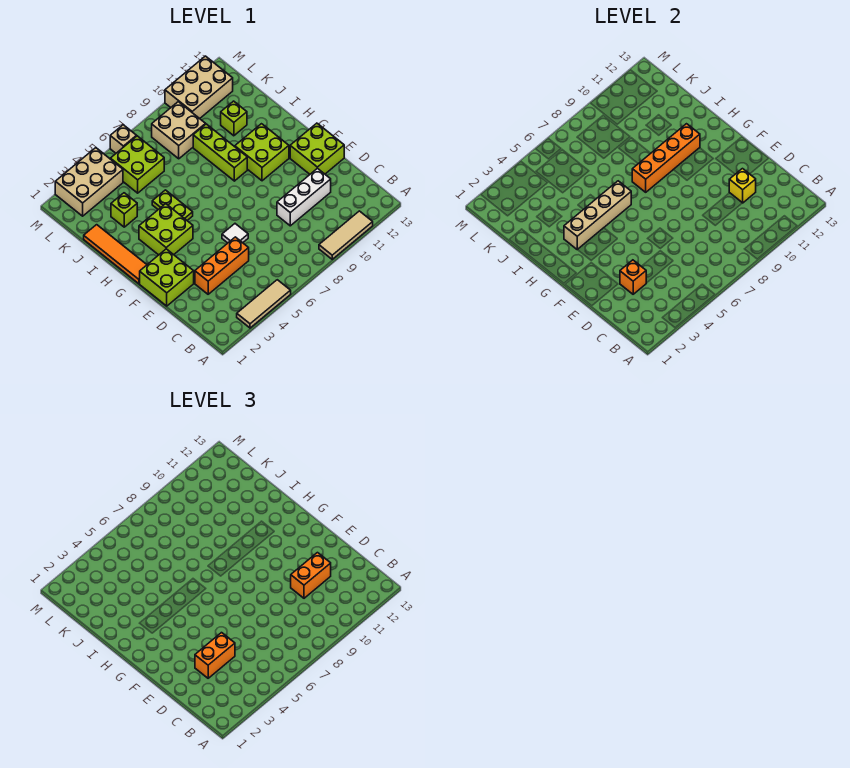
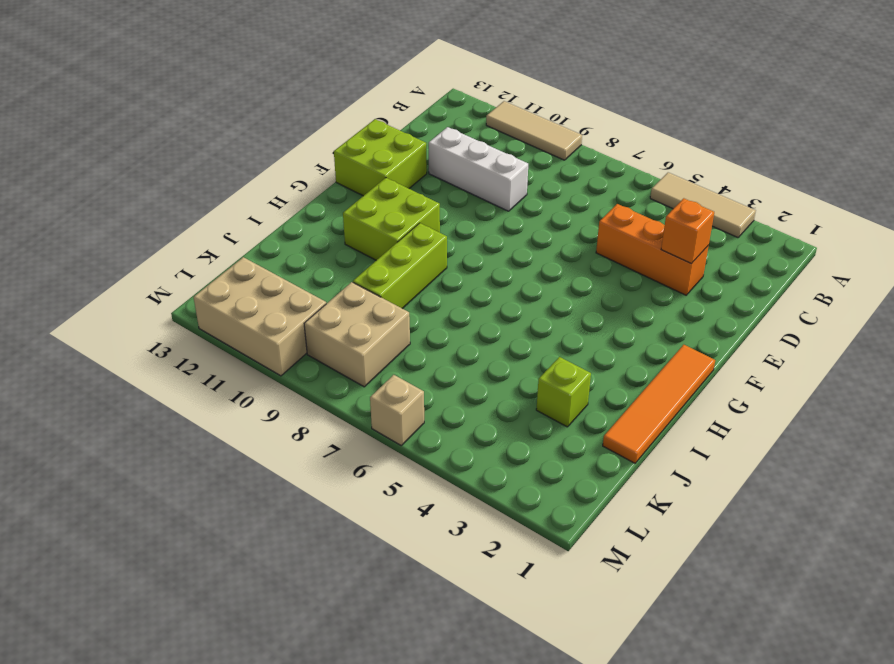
none -> lime 2x2 brick [140,249,194,306]
none -> white 1x1 tile [222,224,248,243]
none -> lime 2x2 brick [139,204,193,255]

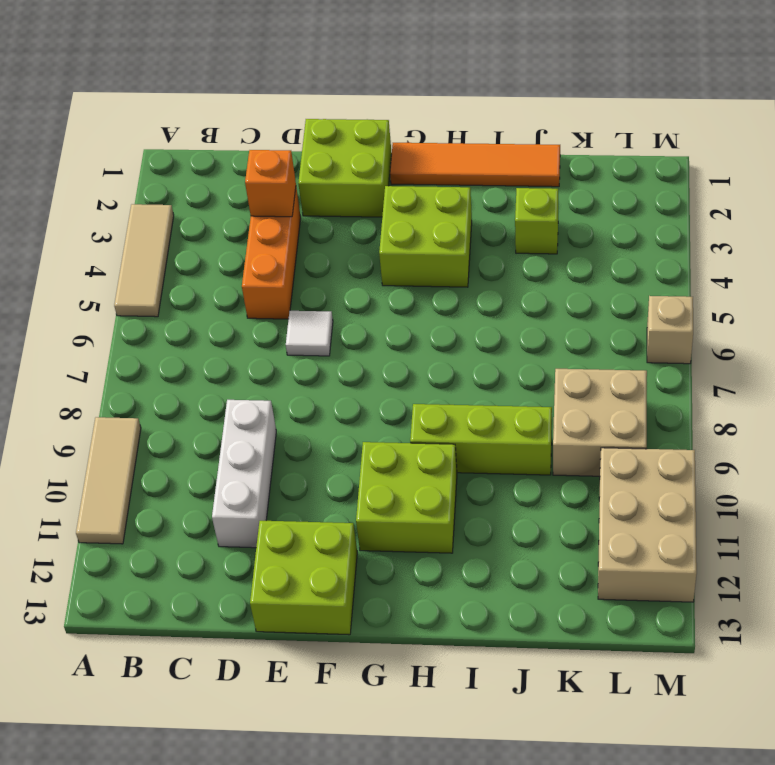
none -> lime 1x2 plate [152,190,193,220]
none -> lime 1x1 brick [221,101,247,136]
none -> lime 2x2 brick [110,136,164,193]

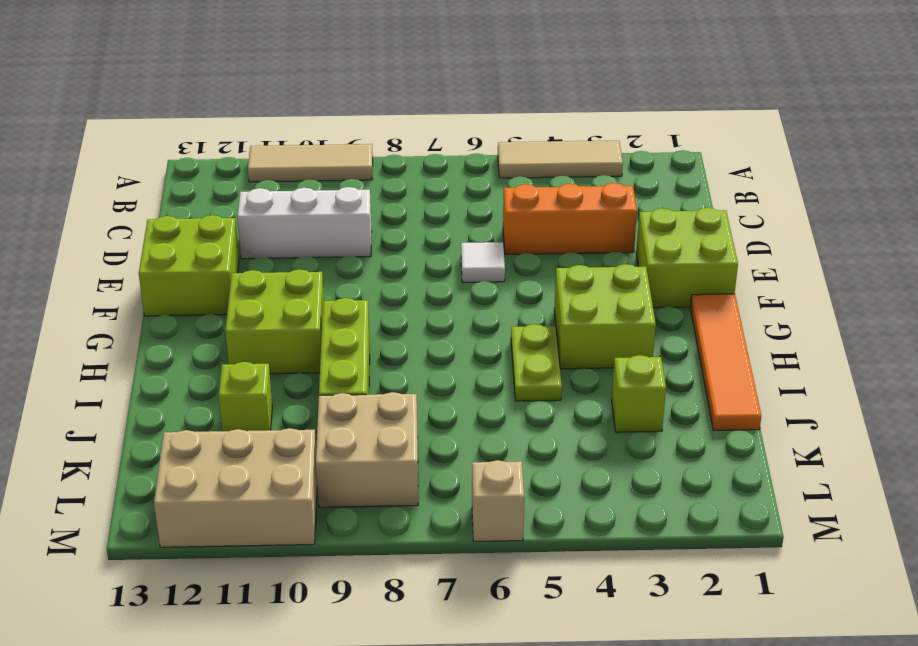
none -> lime 2x2 brick [110,136,164,193]
none -> tan 2x3 brick [55,148,123,216]
none -> orange 1x1 brick [620,260,646,294]

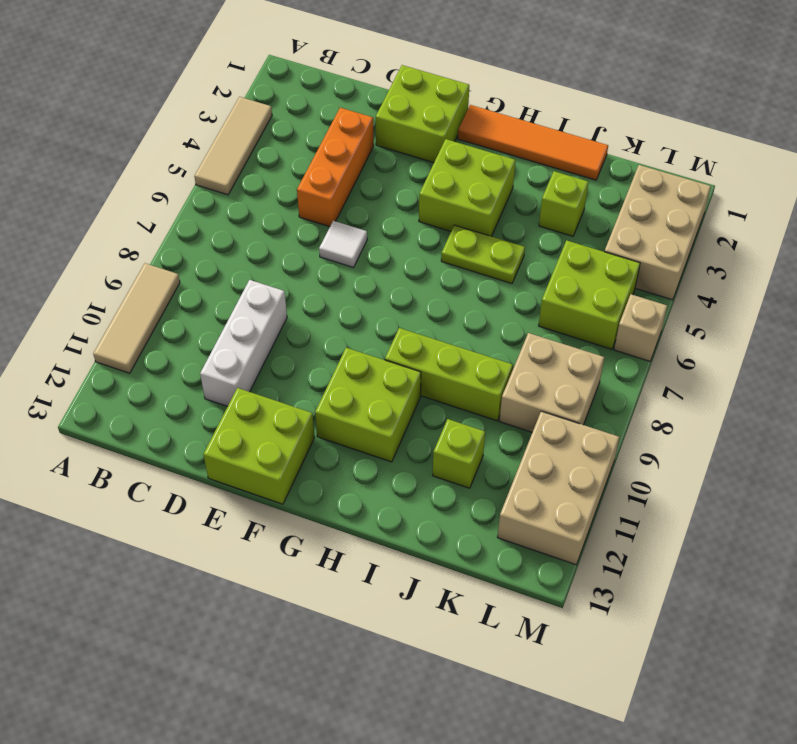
none -> orange 1x1 brick [620,260,646,294]
none -> yellow 1x1 brick [729,169,756,203]
none -> tan 1x4 brick [564,181,631,250]

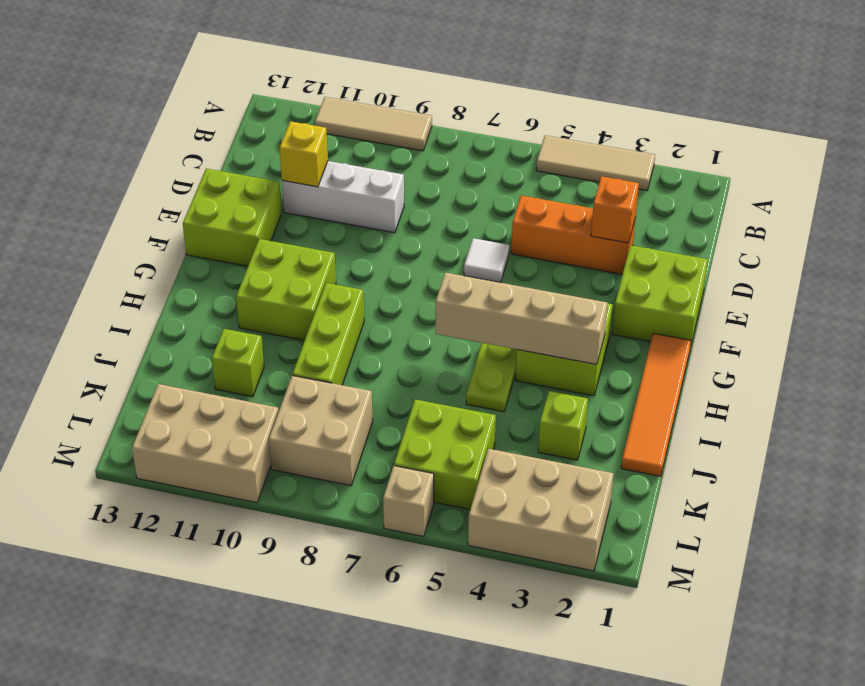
none -> orange 1x4 brick [632,124,700,192]
none -> orange 1x2 brick [195,633,235,678]
none -> orange 1x2 brick [291,553,331,598]

